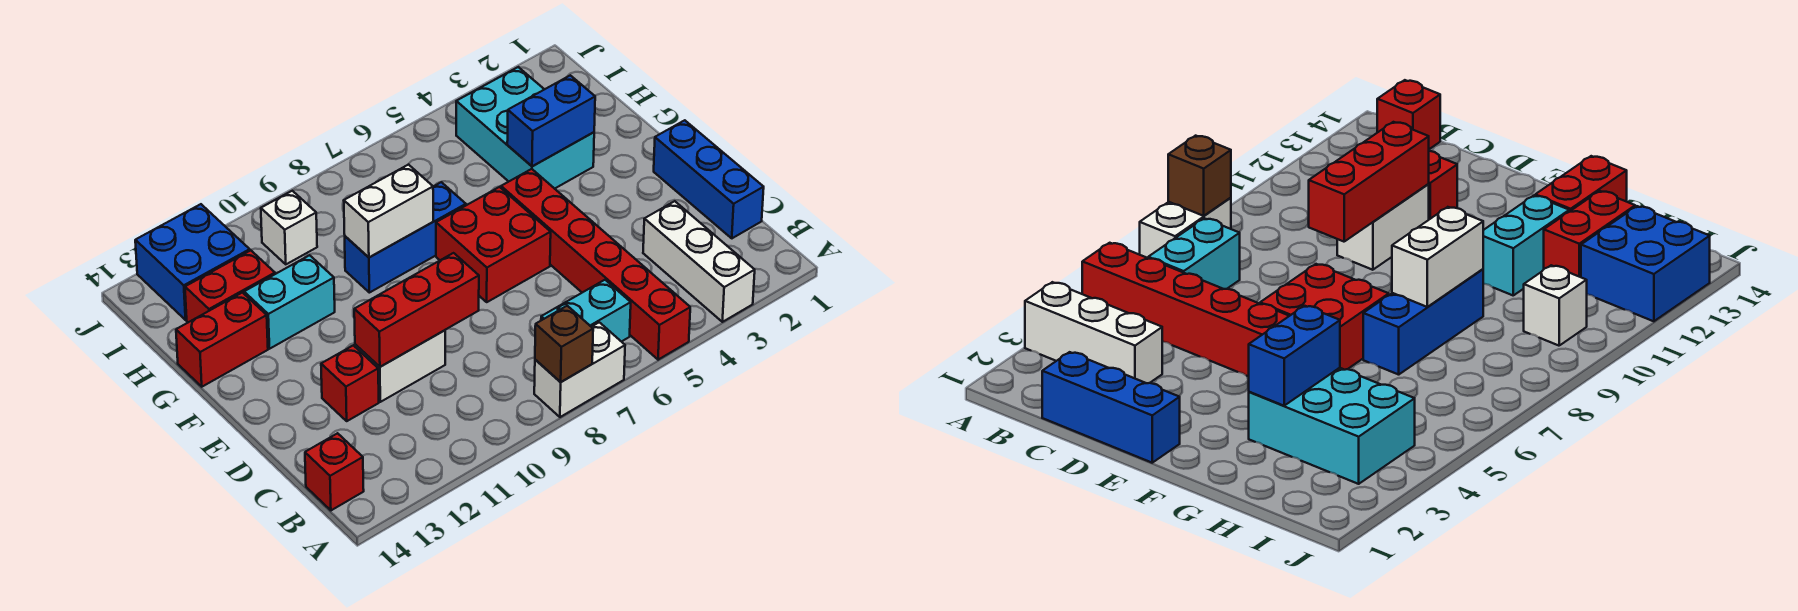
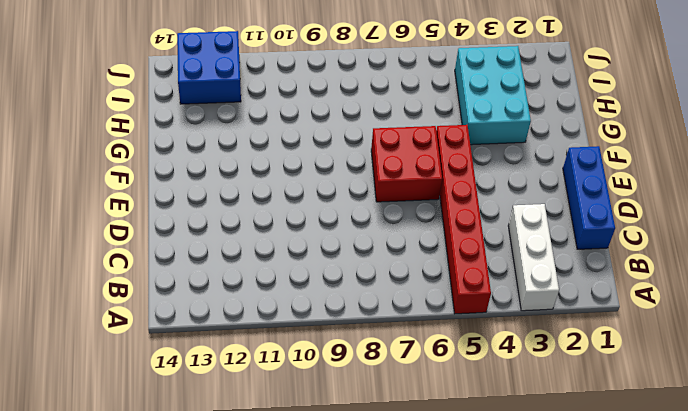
none -> white 1x2 brick [534,322,625,417]
none -> cyan 1x2 brick [541,280,631,342]
none -> red 1x1 brick [305,433,364,510]

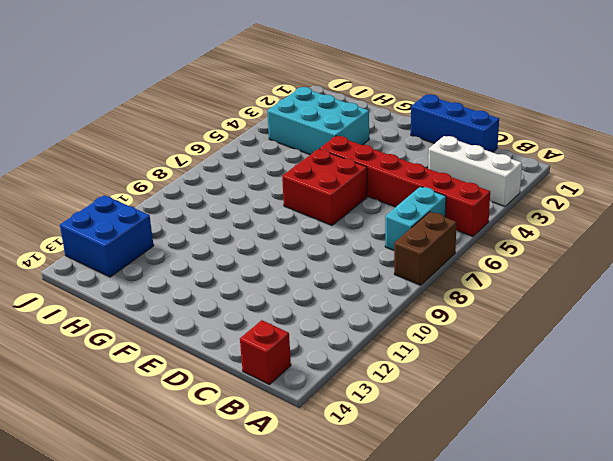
brown 1x2 brick [394,212,457,285] -> white 1x2 brick [534,322,625,417]
none -> white 1x2 brick [355,330,445,402]
none -> red 1x1 brick [321,345,379,421]
none -> blue 1x3 brick [345,182,466,293]

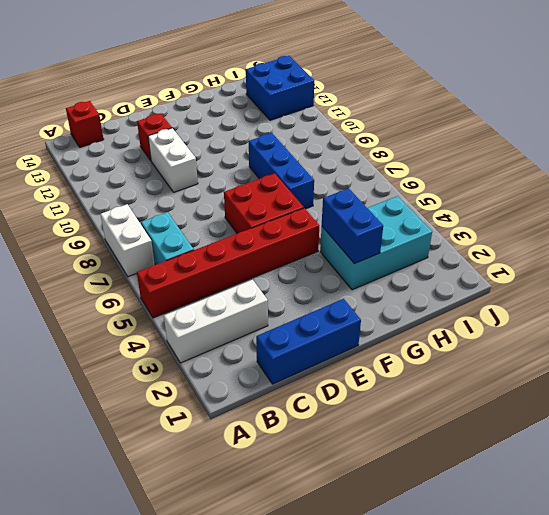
none -> cyan 1x2 brick [244,255,335,349]
none -> red 1x2 brick [176,293,268,387]
none -> red 1x2 brick [185,250,275,322]

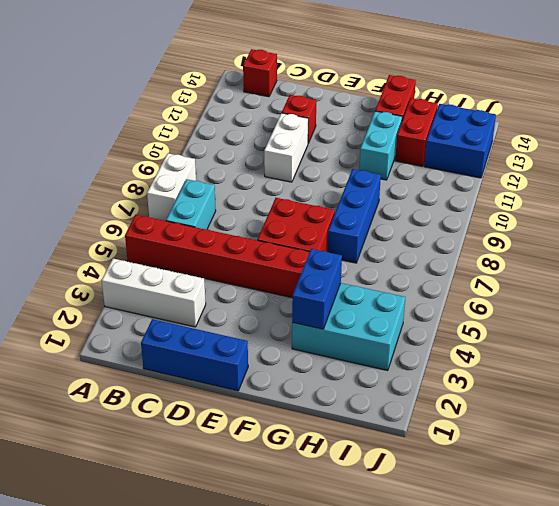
none -> white 1x1 brick [261,191,317,264]
none -> brown 1x1 brick [535,306,593,382]
none -> red 1x3 brick [354,253,479,367]

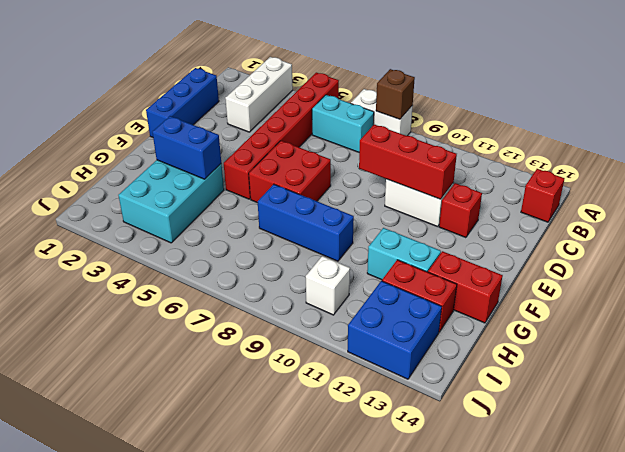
none -> white 1x2 brick [344,164,433,257]

